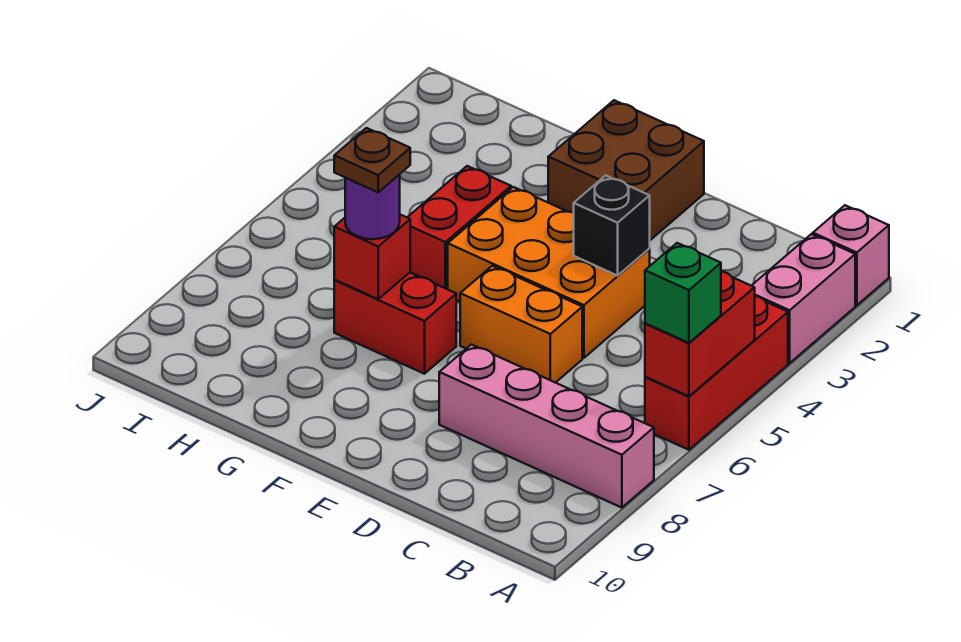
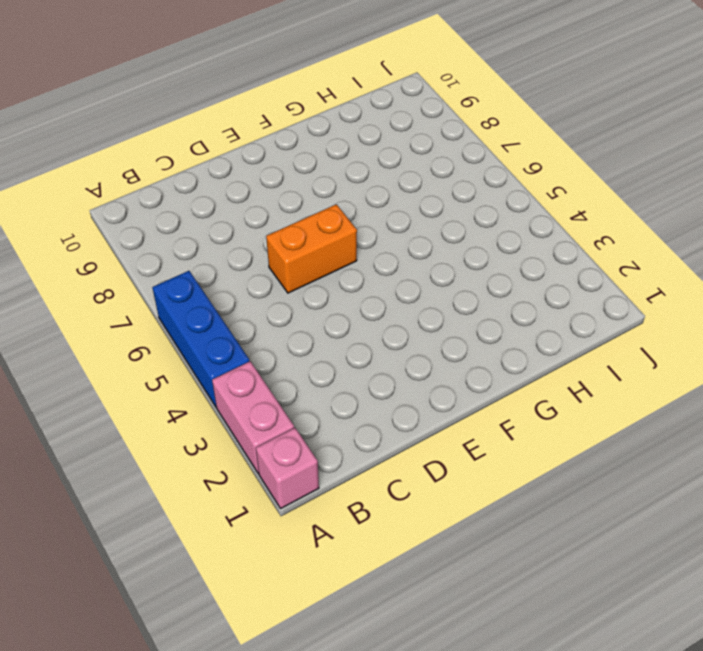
blue 1x3 brick [152,271,249,407] -> red 1x3 brick [645,296,788,450]
none -> pink 1x4 brick [439,345,654,508]
none -> orange 2x3 brick [448,187,650,358]
none -> brown 2x2 brick [548,100,704,240]

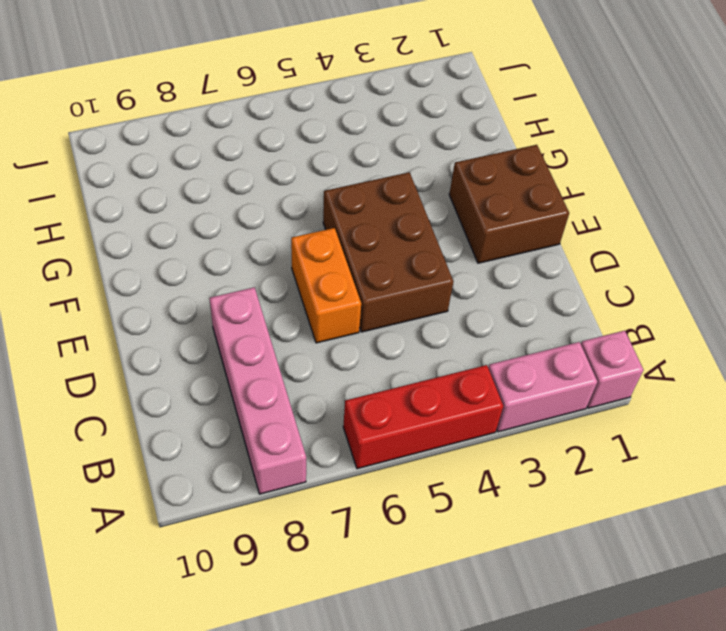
brown 2x3 brick [323,172,453,332] -> orange 2x3 brick [448,187,650,358]
none -> red 1x2 brick [334,273,456,374]
none -> red 1x2 brick [407,166,511,289]
none -> red 1x2 brick [645,271,755,396]

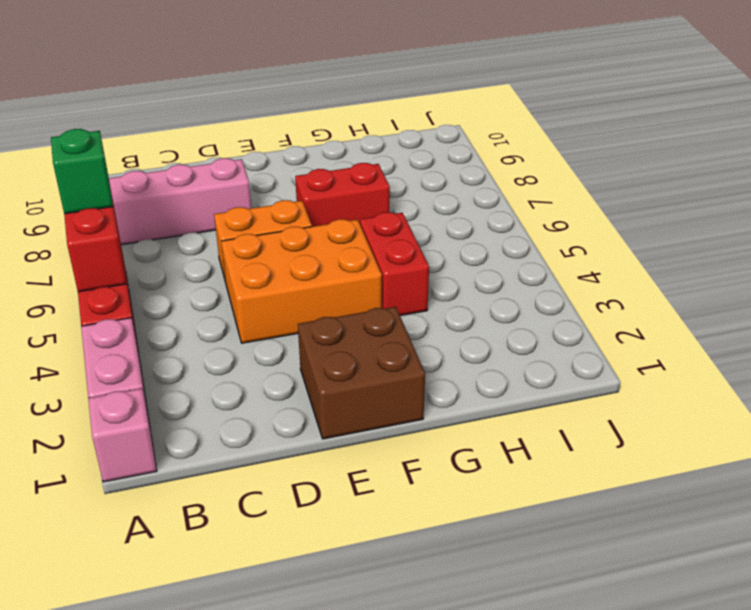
none -> black 1x1 brick [574,175,650,276]
none -> red 1x1 brick [334,215,410,299]
none -> purple 1x1 round brick [345,174,400,239]

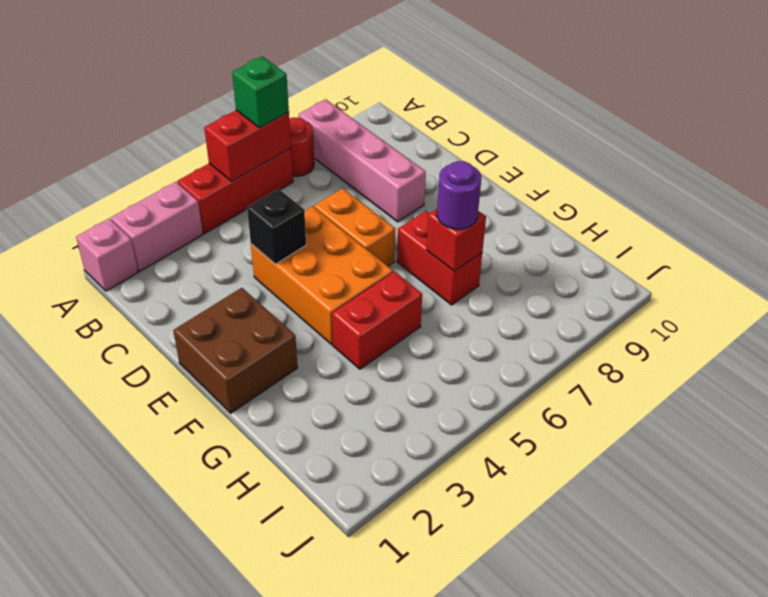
red 1x1 round brick [289,118,314,176] -> none
none -> brown 1x1 plate [334,128,410,192]

